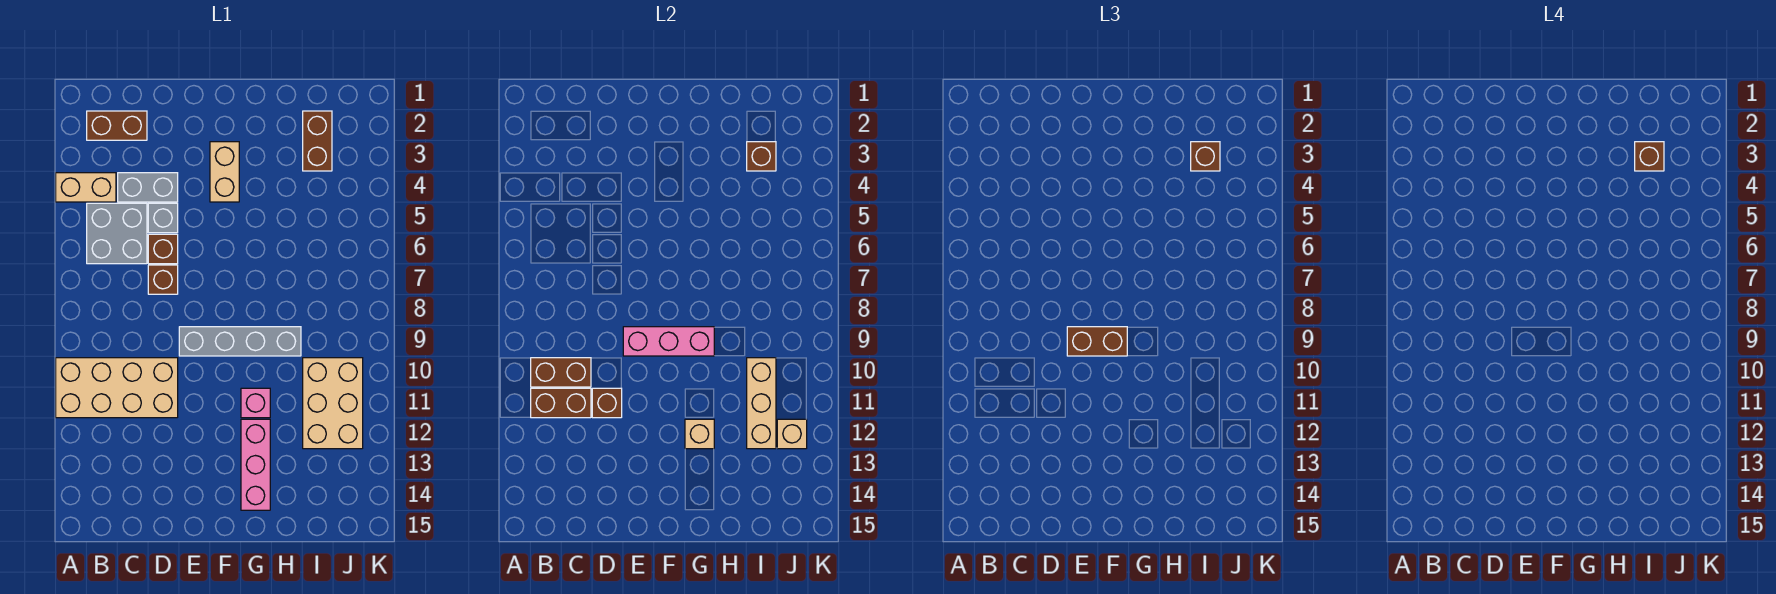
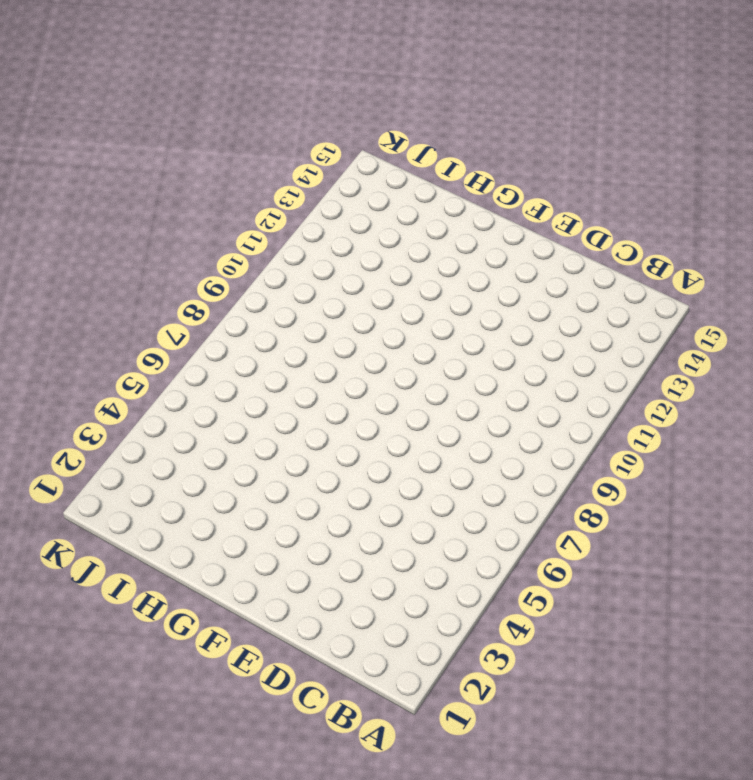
none -> tan 1x2 brick [56,173,116,202]
none -> tan 2x4 brick [56,358,178,418]
none -> brown 1x2 brick [87,111,147,140]

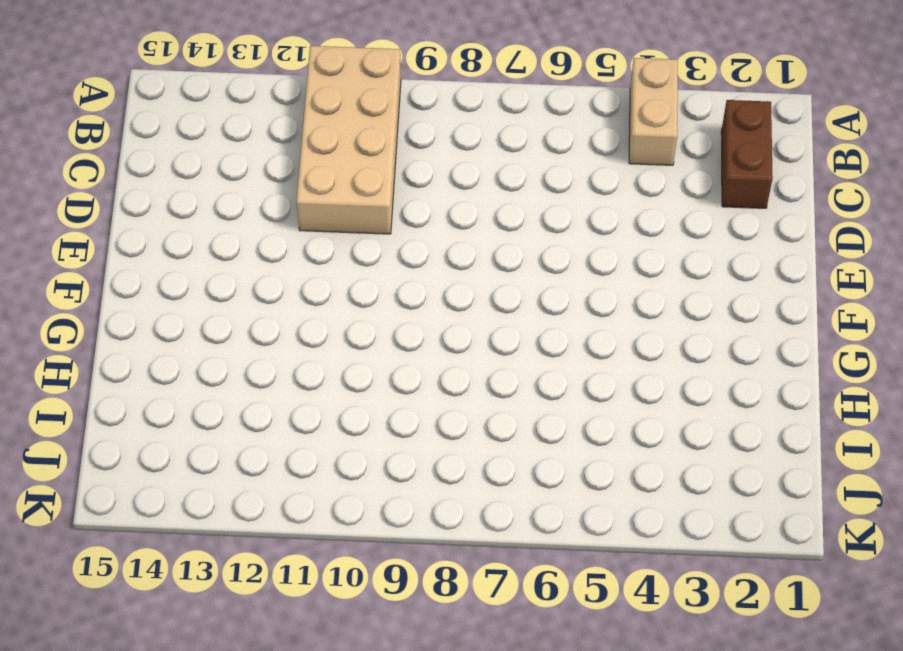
none -> grey 2x2 brick [87,203,147,264]
none -> grey 1x2 brick [118,173,178,202]
none -> grey 1x1 brick [148,203,178,233]

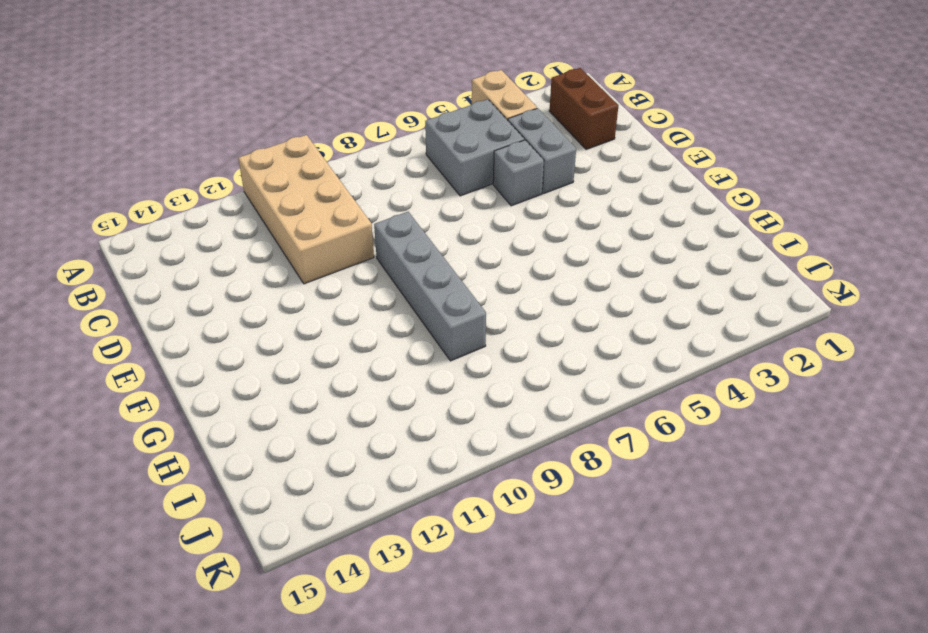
none -> brown 1x1 brick [148,234,178,264]
none -> brown 1x1 brick [148,265,178,294]
none -> tan 1x2 brick [210,142,239,202]

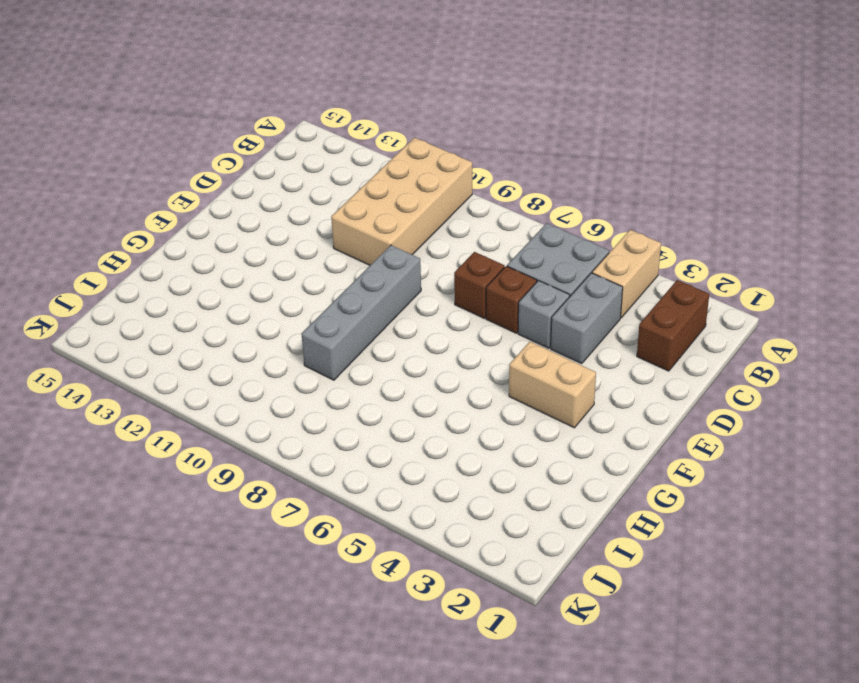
none -> pink 1x1 brick [241,388,270,418]
none -> pink 1x3 brick [241,419,270,510]
none -> brown 1x2 brick [303,111,332,171]

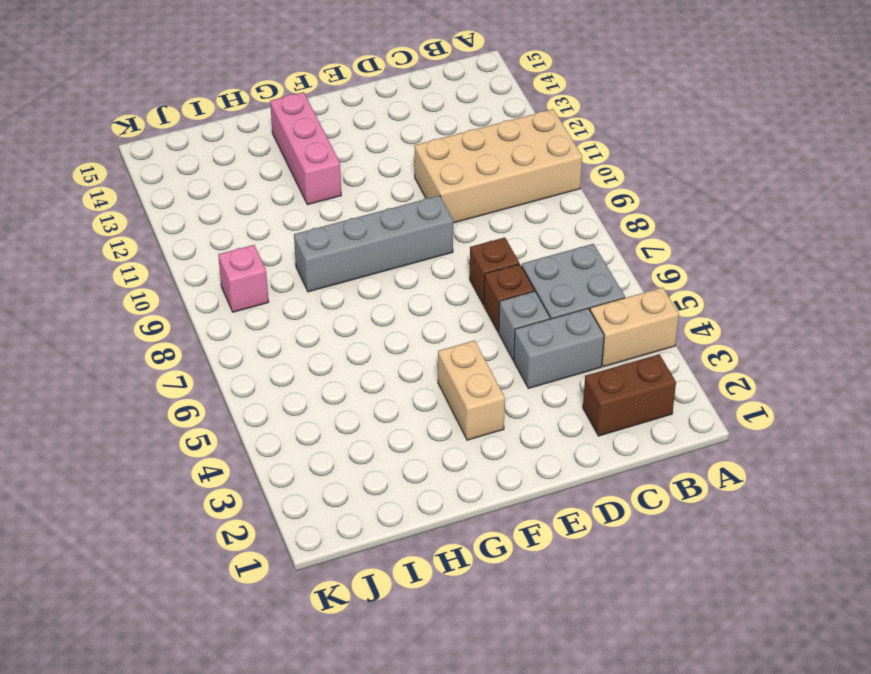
pink 1x1 brick [218,245,269,312] -> pink 1x1 brick moved to [241,388,270,418]
none -> brown 1x2 brick [303,111,332,171]
none -> tan 2x3 brick [303,358,363,449]
none -> brown 1x2 brick [531,358,591,387]

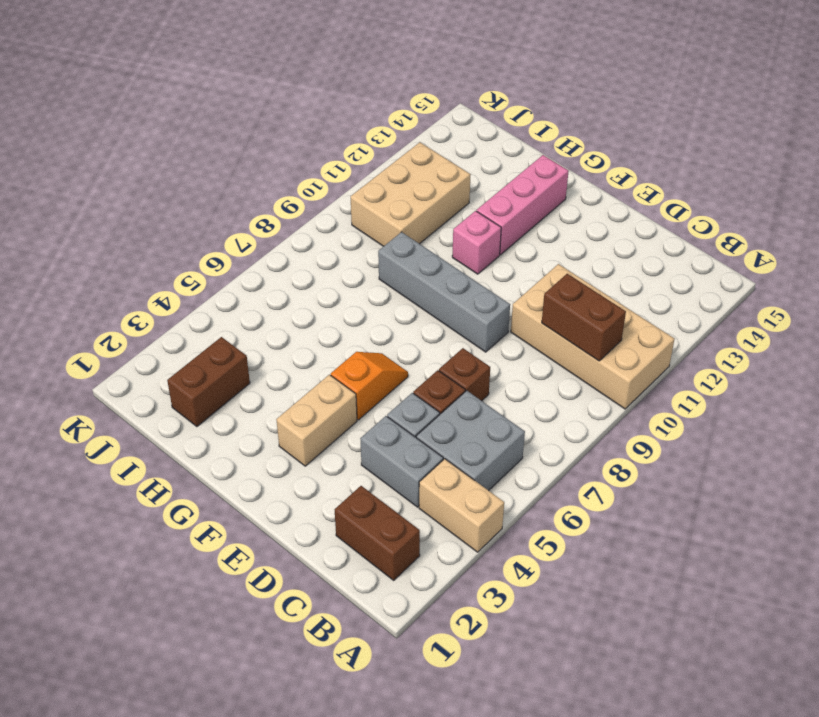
orange 1x2 slope [331,352,408,420] -> none
none -> brown 1x2 brick [531,388,591,418]
none -> brown 1x1 brick [592,388,622,418]
none -> pink 1x3 brick [623,327,714,356]

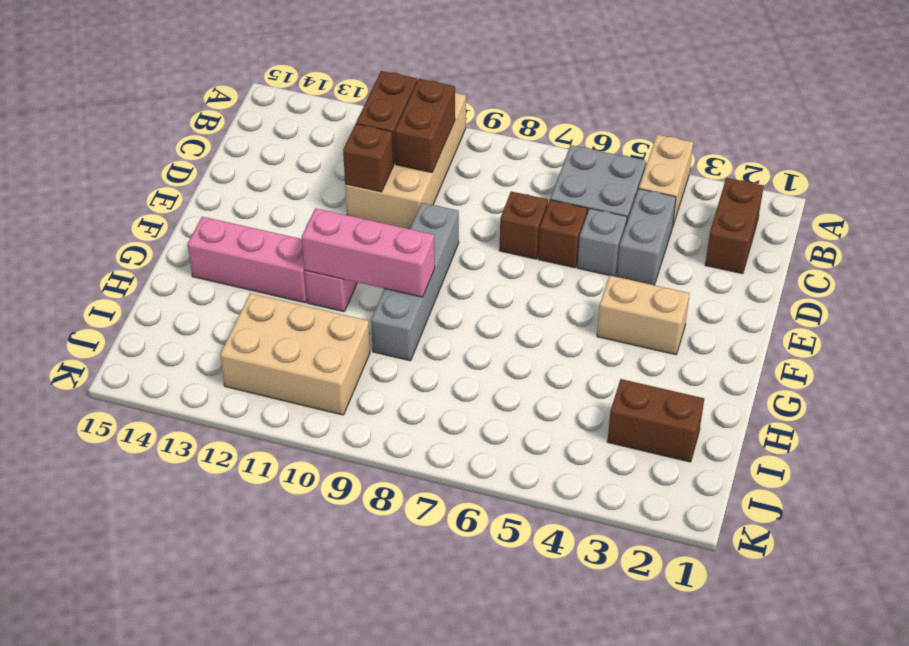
pink 1x3 brick [302,208,435,297] -> pink 1x3 brick turned to [623,327,714,356]
none -> tan 1x1 brick [685,419,714,449]
none -> brown 1x1 brick [747,142,776,171]
none -> tan 1x3 brick [747,358,776,449]

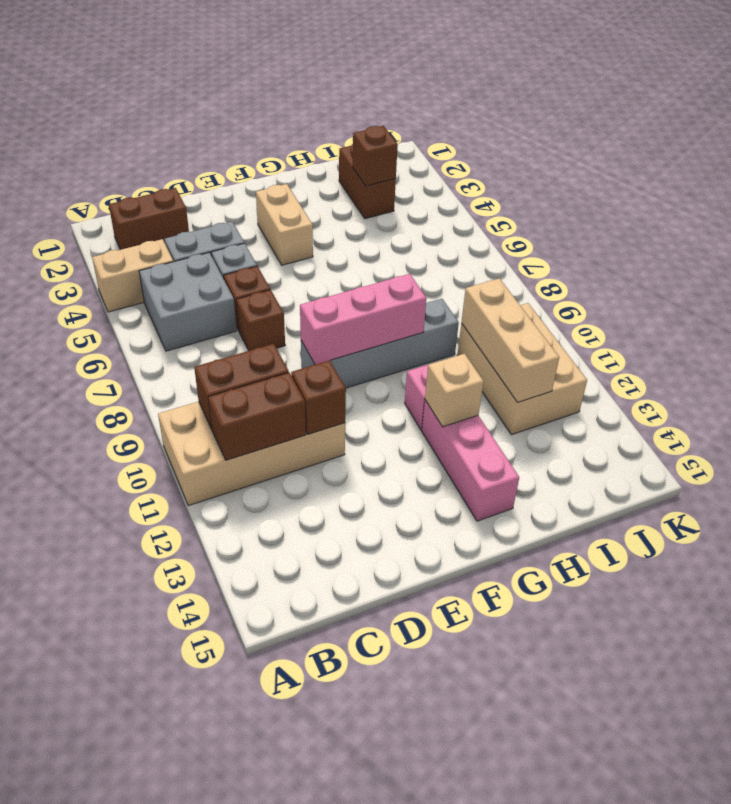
none -> tan 1x1 brick [777,419,807,449]
none -> brown 1x2 brick [1067,327,1127,356]
none -> brown 1x1 brick [1191,142,1220,171]

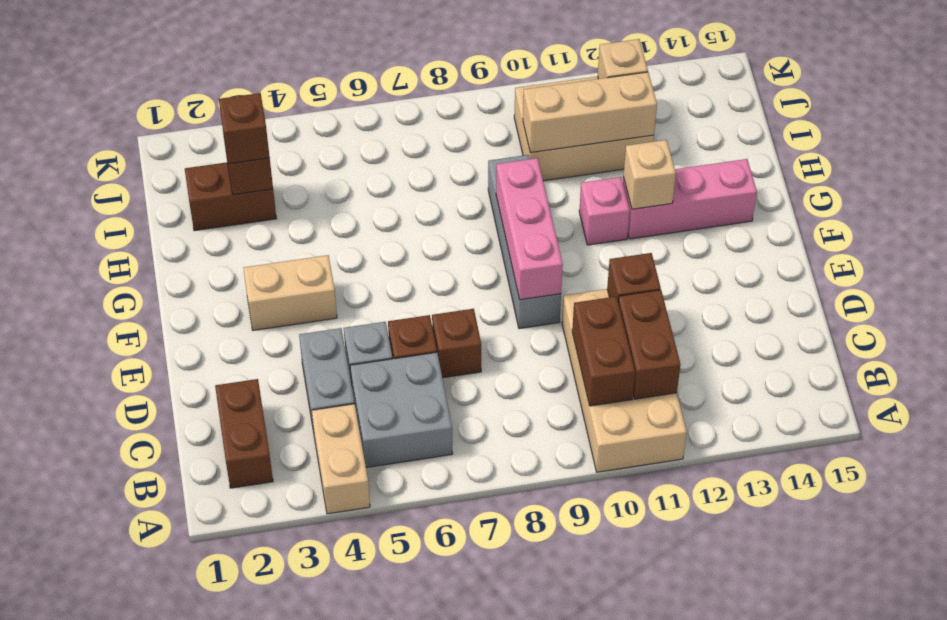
none -> brown 1x2 brick [1067,327,1127,356]
none -> brown 1x1 brick [1635,142,1664,171]

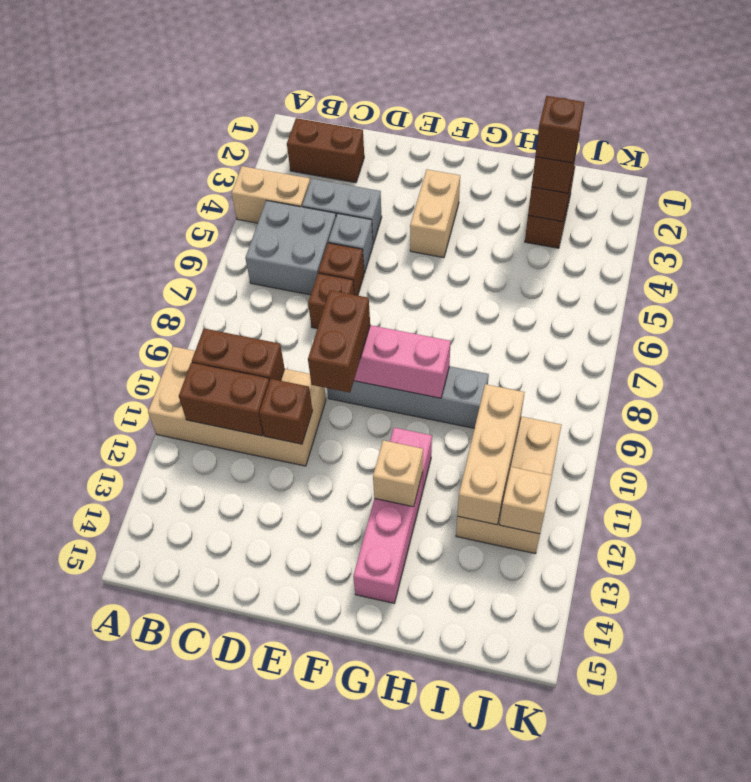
brown 1x2 brick [308,290,370,393] -> brown 1x2 brick turned to [1067,327,1127,356]

